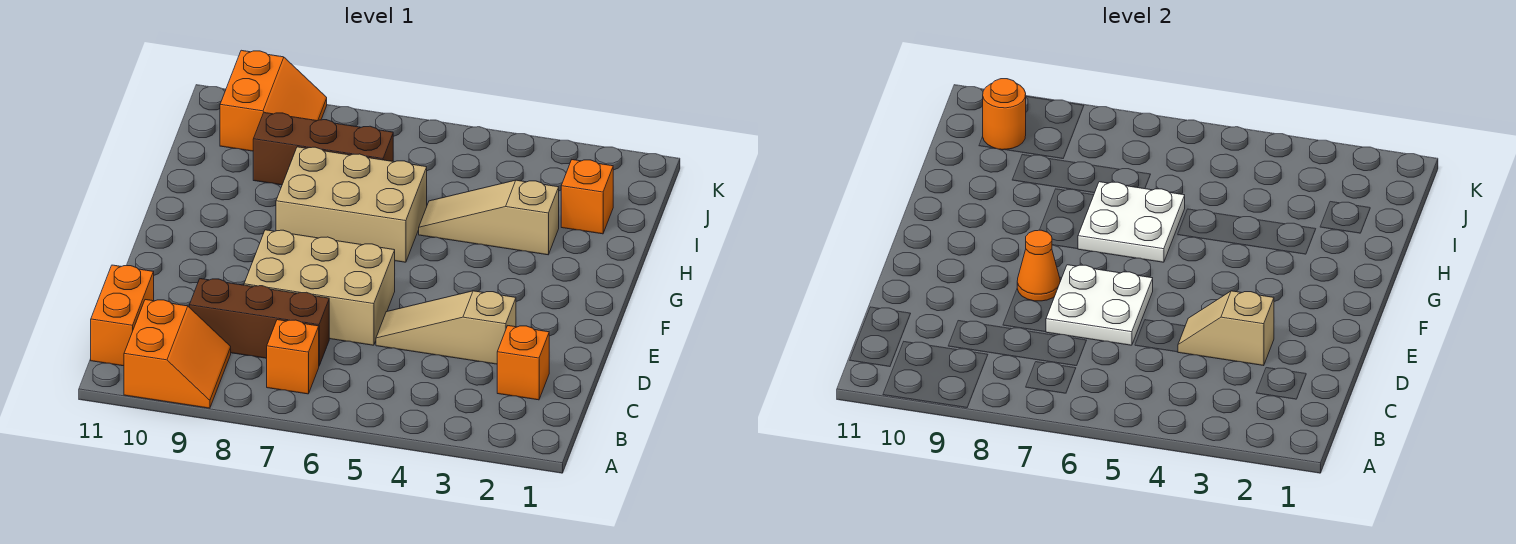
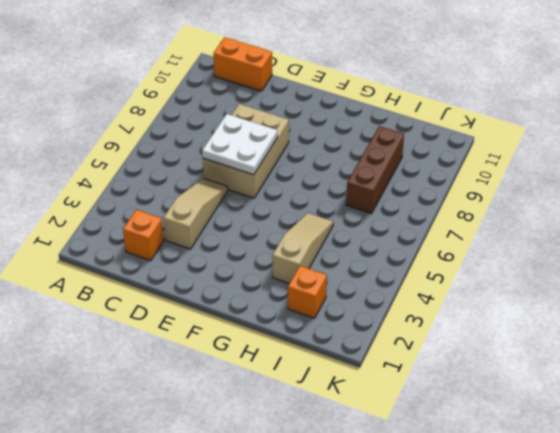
none -> orange 2x2 slope [124,300,231,408]
none -> orange 1x1 brick [267,320,319,394]
none -> brown 1x3 brick [189,279,329,365]

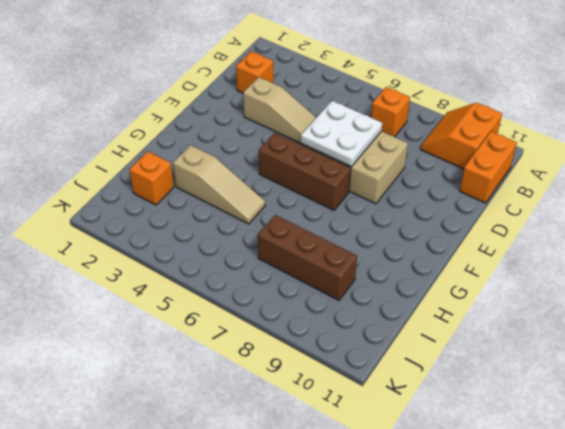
brown 1x3 brick [259,133,351,210] -> brown 1x3 brick moved to [189,279,329,365]
none -> tan 2x3 brick [276,147,427,262]
none -> orange 2x2 slope [220,50,327,151]
none -> tan 1x2 slope [1178,291,1274,366]

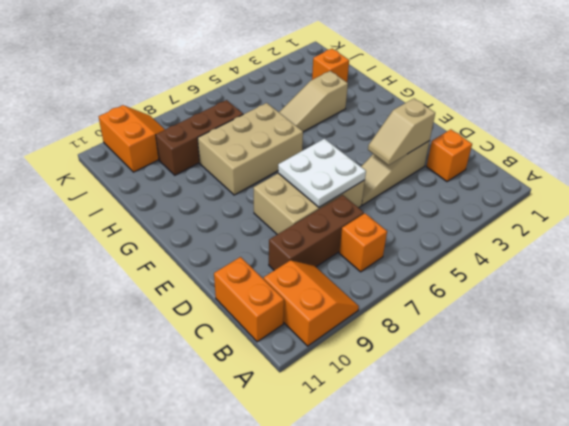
none -> orange 1x1 cone [1017,230,1060,301]
none -> white 2x2 plate [1078,182,1185,262]
none -> orange 1x1 round brick [983,79,1026,150]

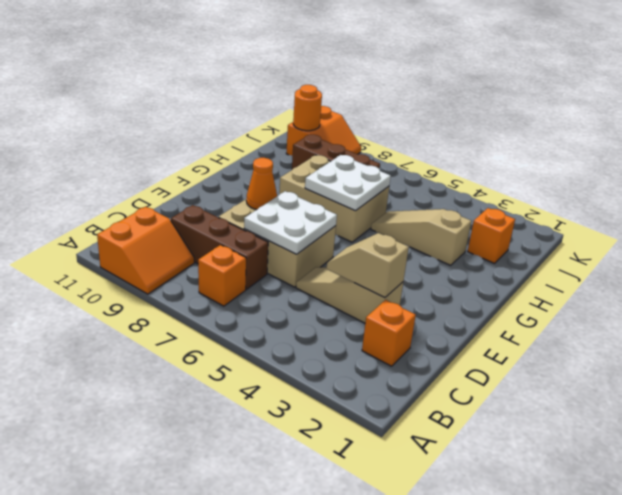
none -> orange 1x2 brick [91,265,154,366]

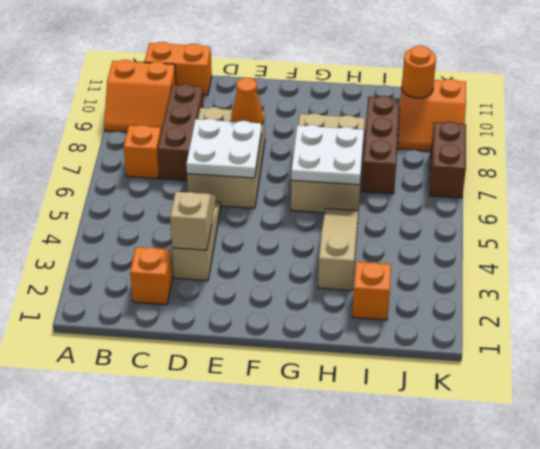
brown 1x2 brick [430,121,466,198] -> none

